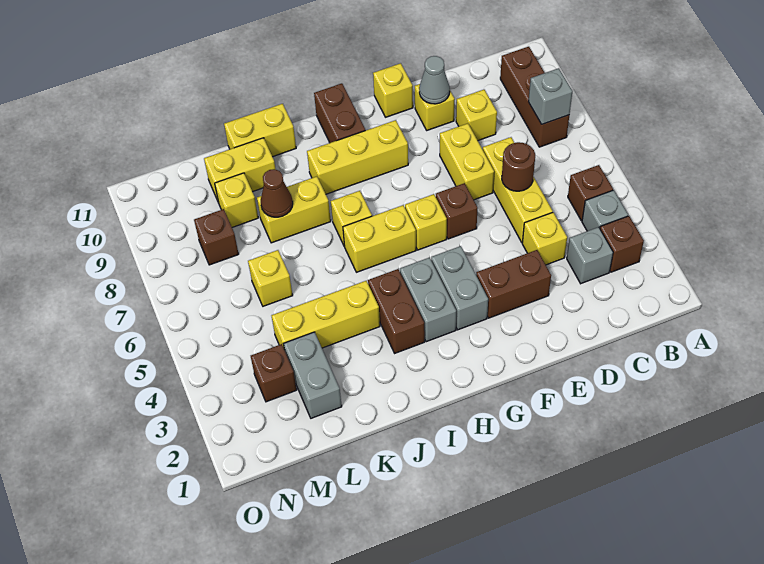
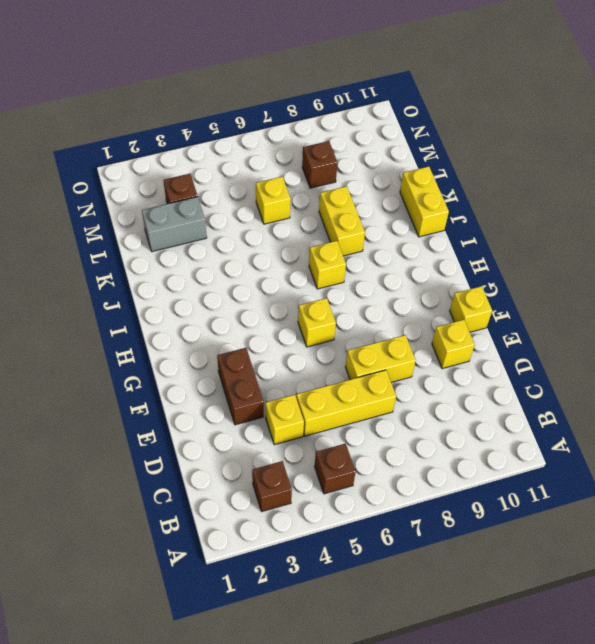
none -> grey 1x1 brick [582,190,628,231]
none -> brown 1x3 brick [500,47,569,147]
none -> grey 1x1 brick [567,227,613,284]
none -> yellow 1x1 brick [456,90,497,140]

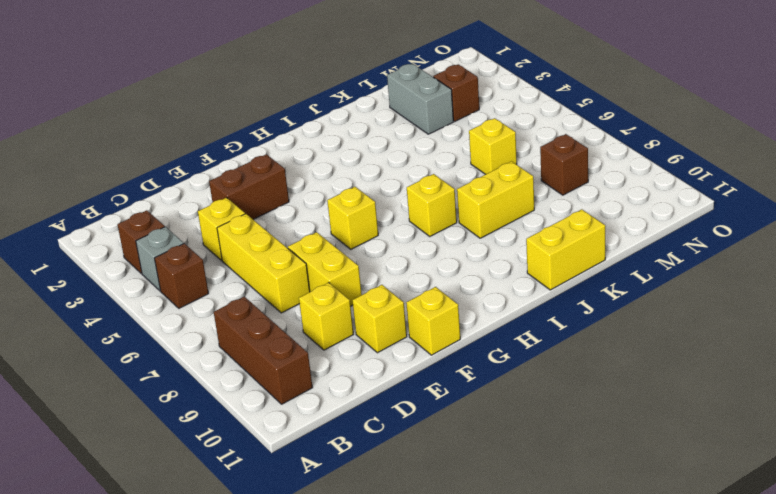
none -> grey 1x1 brick [567,227,613,284]
none -> brown 1x1 brick [436,183,478,239]
none -> grey 1x2 brick [431,246,488,330]
none -> yellow 1x3 brick [307,120,408,194]

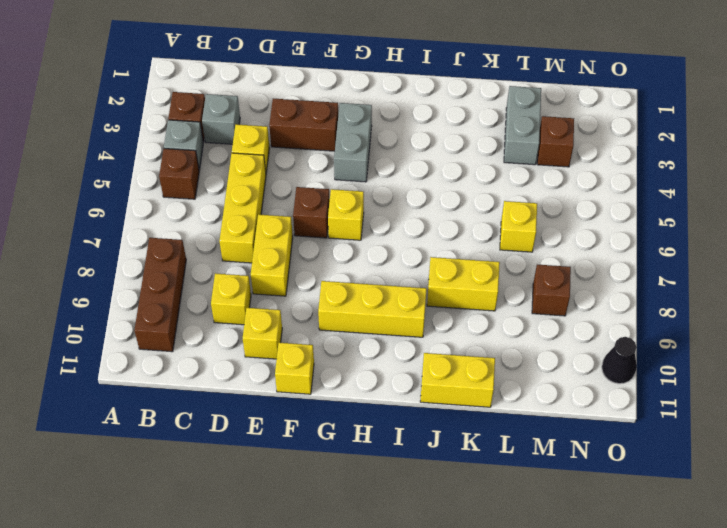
black 1x1 cone [602,337,637,384] -> none
none -> grey 1x2 brick [400,257,456,342]
none -> yellow 1x2 brick [343,205,416,272]
none -> brown 1x2 brick [314,83,365,143]
none -> brown 1x2 brick [368,269,425,353]

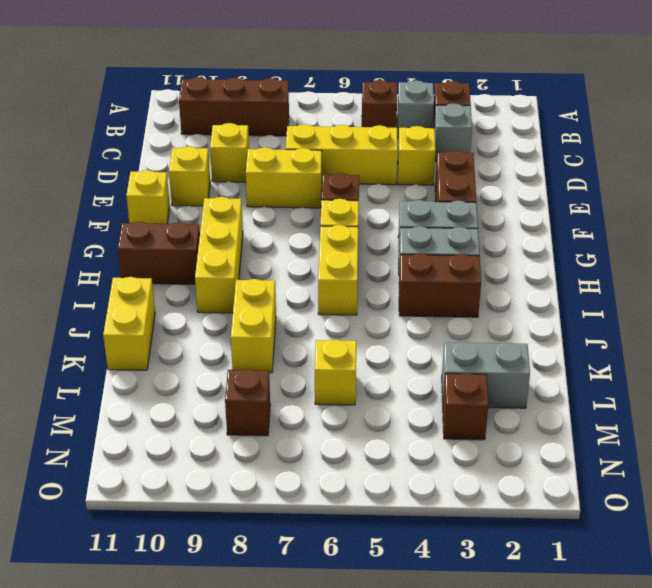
none -> yellow 1x1 brick [331,191,372,247]
none -> yellow 1x3 brick [271,281,380,348]
none -> yellow 1x2 brick [204,138,275,203]
none -> yellow 1x1 brick [215,173,258,227]

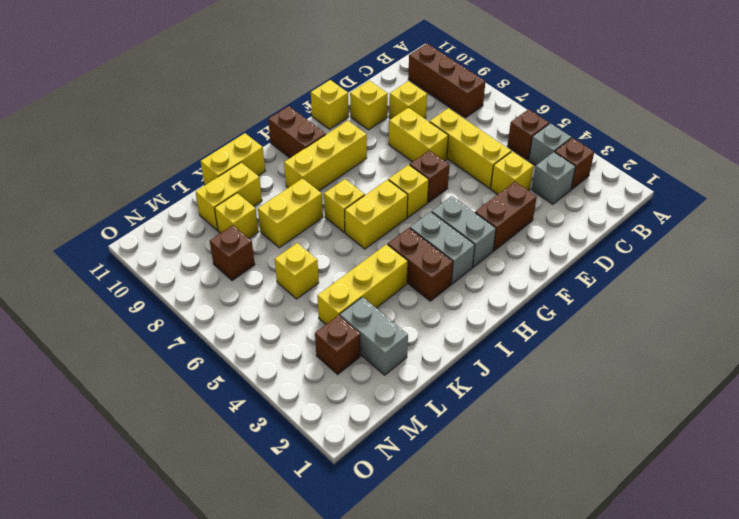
none -> grey 1x1 brick [529,68,572,124]
none -> brown 1x1 round brick [502,142,535,191]
none -> grey 1x1 cone [419,56,450,104]
none -> brown 1x1 cone [261,169,293,217]

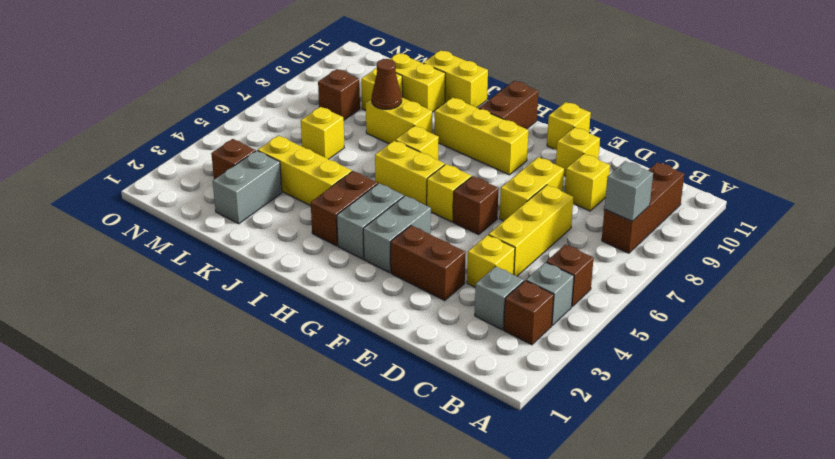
none -> brown 1x1 round brick [502,142,535,191]
none -> grey 1x1 cone [419,56,450,104]

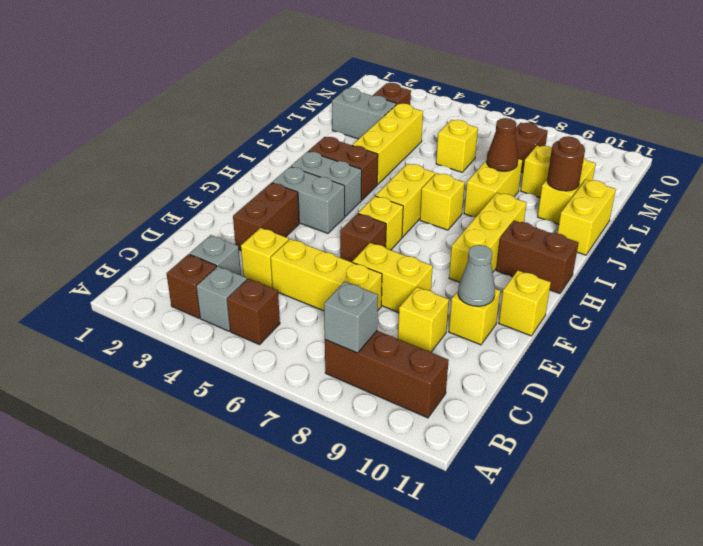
brown 1x1 round brick [547,137,585,191] -> brown 1x1 round brick moved to [502,142,535,191]

